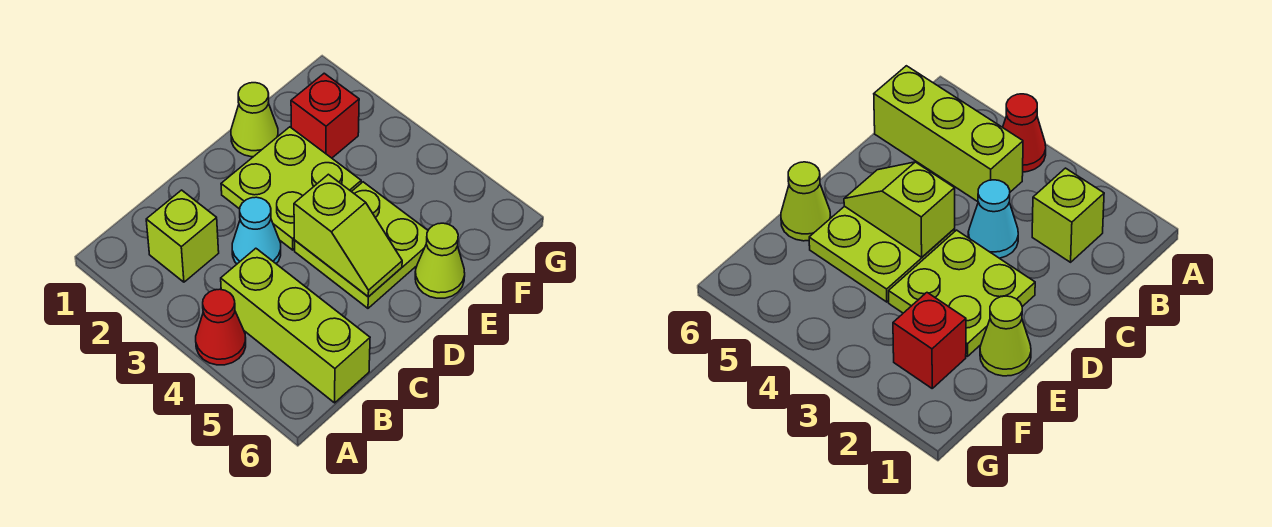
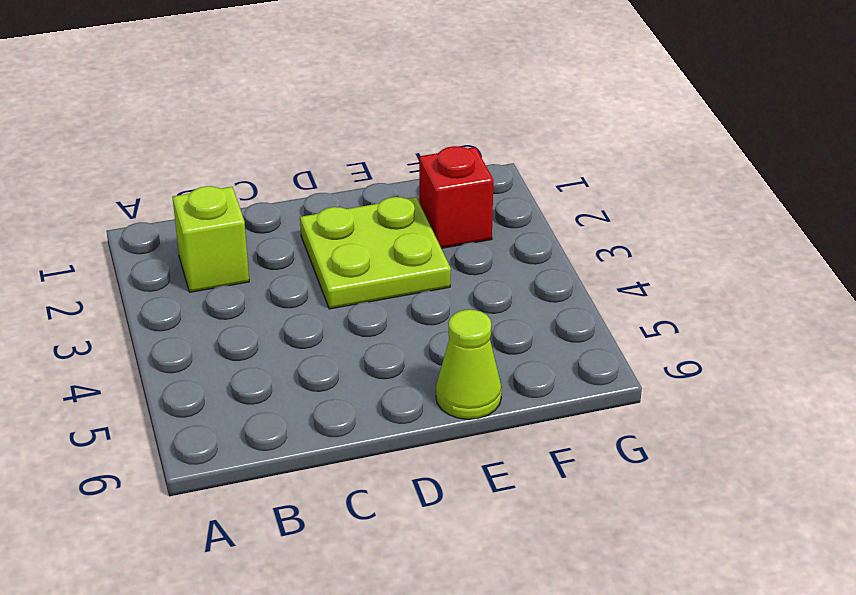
none -> red 1x1 cone [196,289,246,365]
none -> lime 1x3 brick [221,248,370,403]

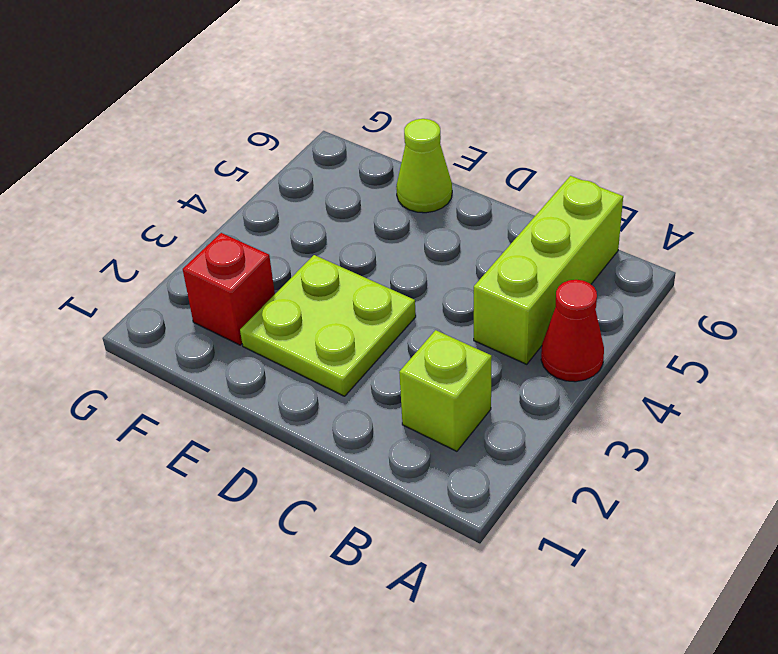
none -> cyan 1x1 cone [232,197,281,264]
none -> lime 2x2 plate [294,182,428,308]

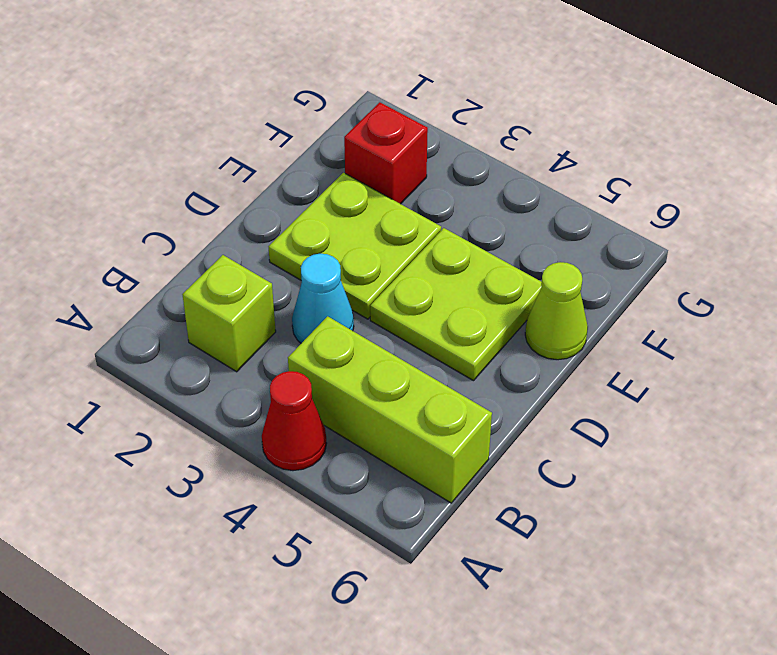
none -> lime 1x1 cone [231,83,278,157]
none -> lime 1x2 slope [294,174,402,297]

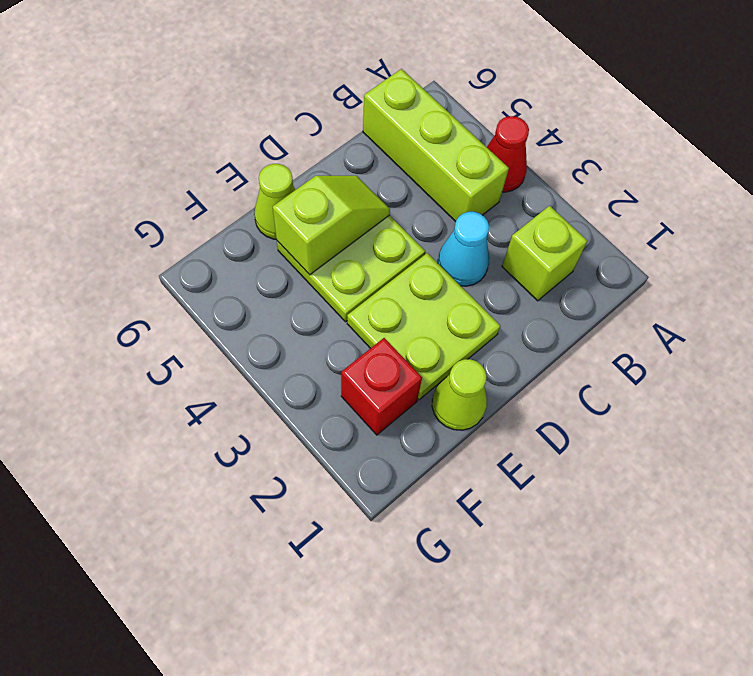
lime 1x2 slope [273,176,390,275] -> lime 1x2 slope turned to [294,174,402,297]

